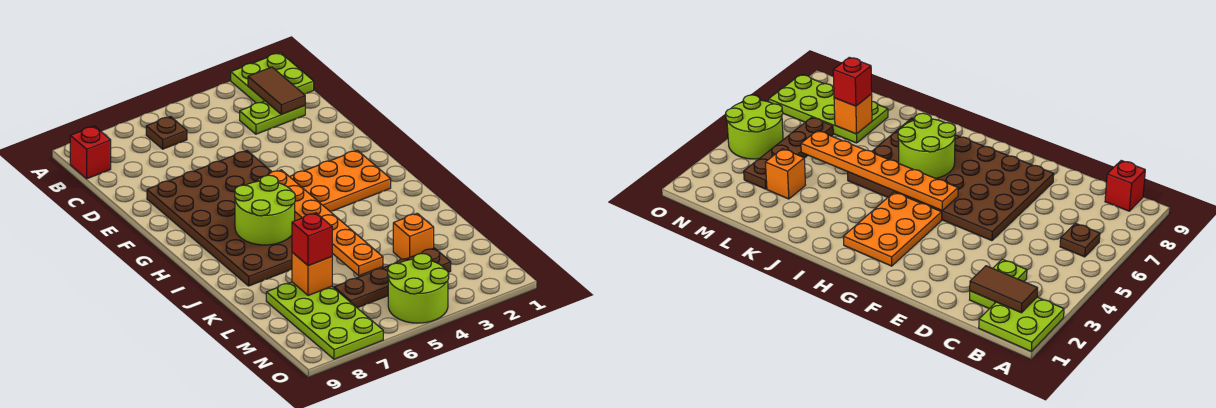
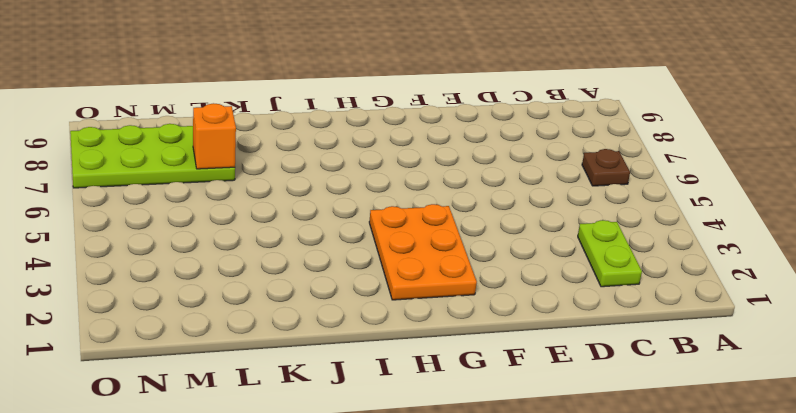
none -> lime 2x2 plate [231,53,314,103]
none -> red 1x1 brick [70,126,111,179]
none -> brown 4x6 plate [147,151,292,286]

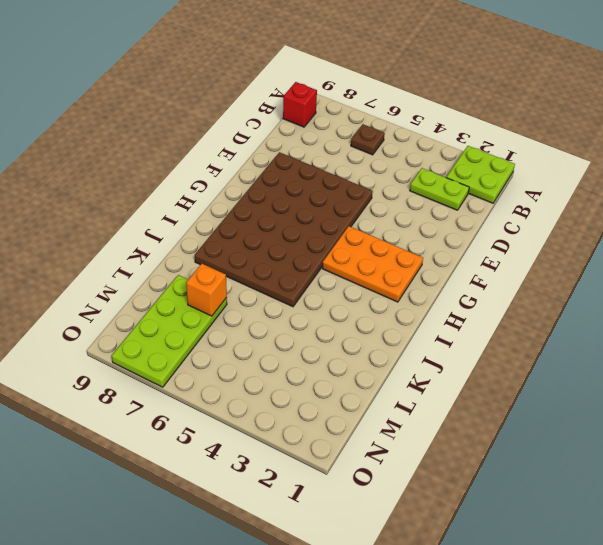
none -> orange 1x1 brick [393,213,434,259]
none -> brown 1x4 plate [334,248,451,308]
none -> lime 2x2 round brick [388,254,449,323]

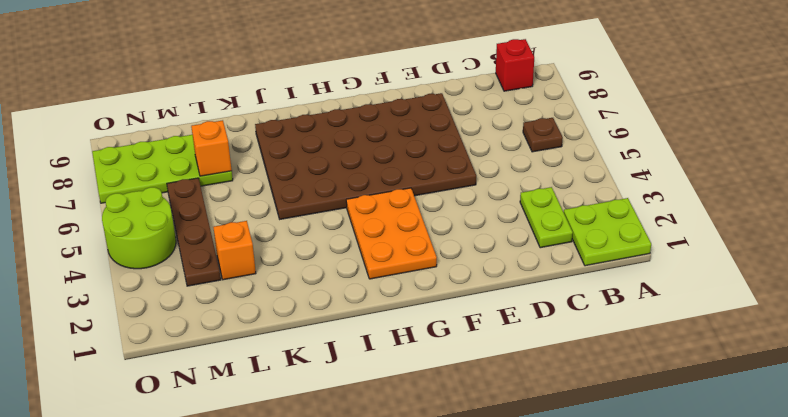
none -> brown 1x2 tile [248,67,305,114]
none -> orange 1x6 plate [257,170,383,276]
none -> lime 2x2 round brick [235,175,295,245]

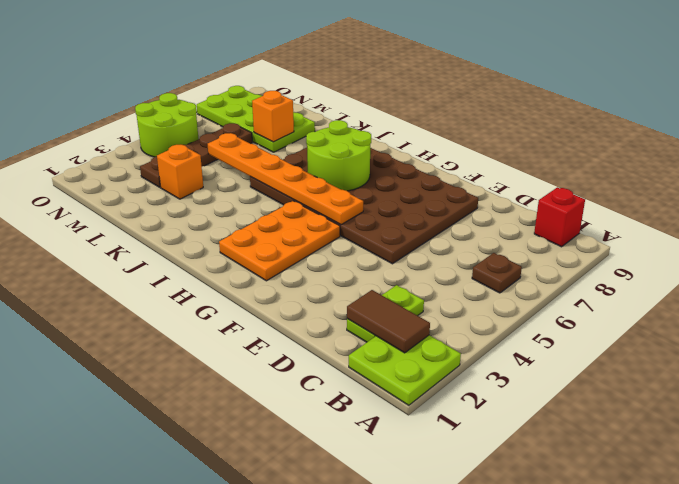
none -> red 1x1 brick [292,213,332,266]

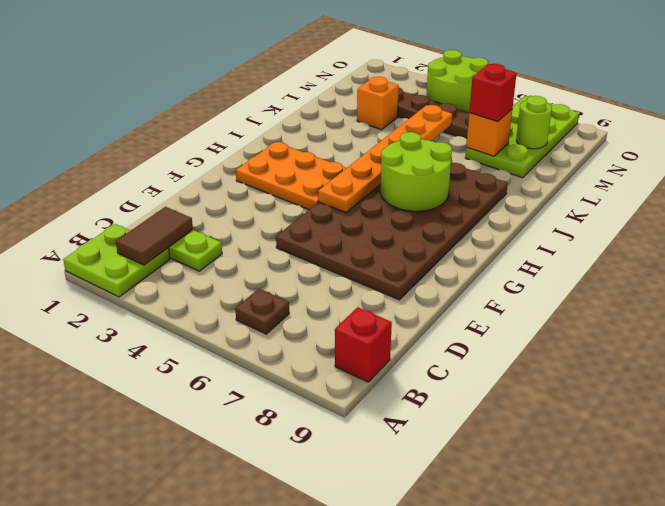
lime 1x1 round brick [516,96,552,149] -> none

